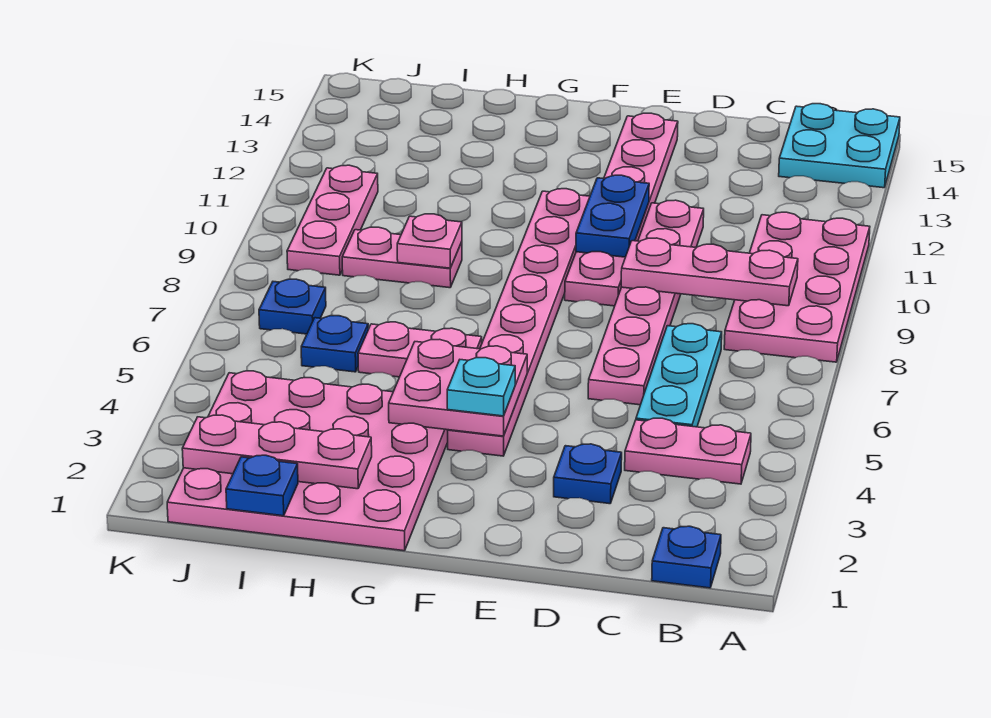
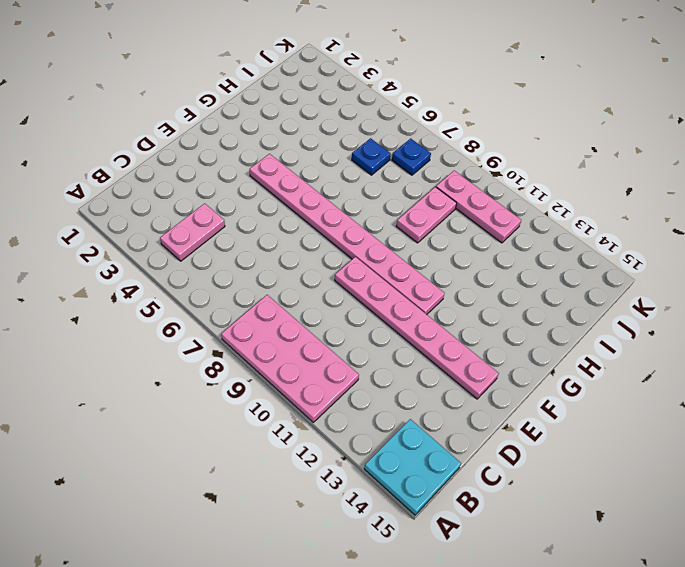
none -> blue 1x1 plate [652,526,721,588]
none -> cyan 1x3 plate [636,324,722,427]
none -> blue 1x1 plate [554,444,622,504]

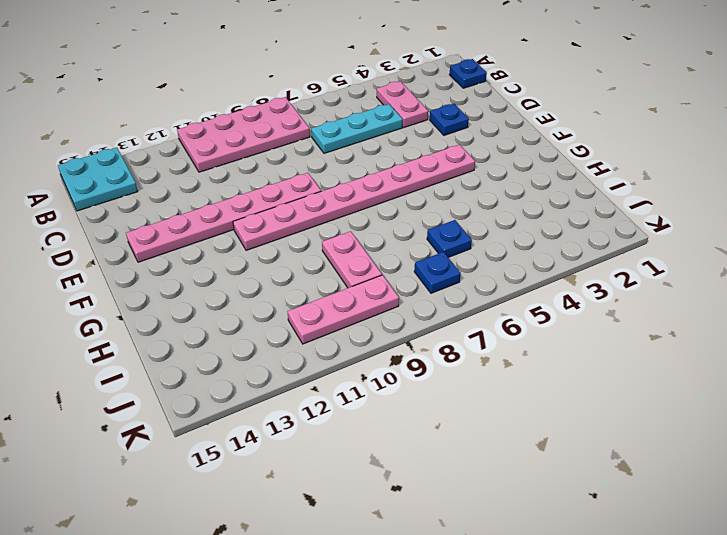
none -> pink 1x6 plate [588,200,704,405]
none -> pink 4x4 plate [167,371,448,551]
none -> pink 1x2 plate [358,322,482,377]

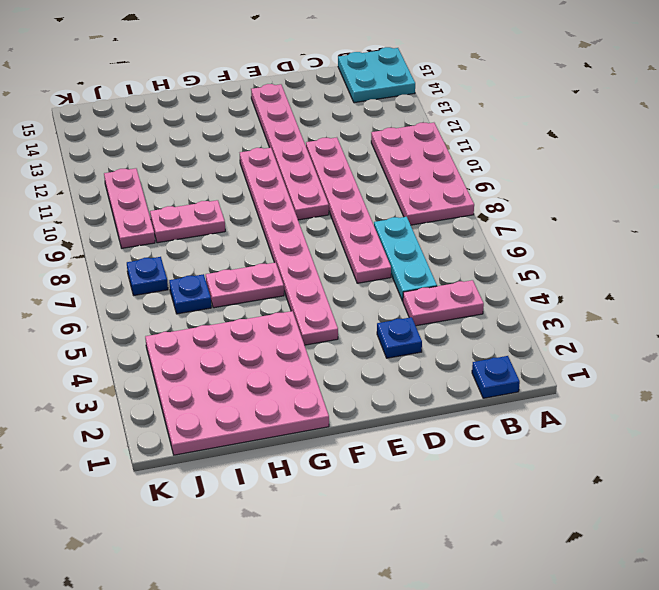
none -> pink 1x3 plate [621,238,798,306]
none -> blue 1x2 plate [576,175,649,257]
none -> pink 2x2 plate [389,339,527,436]

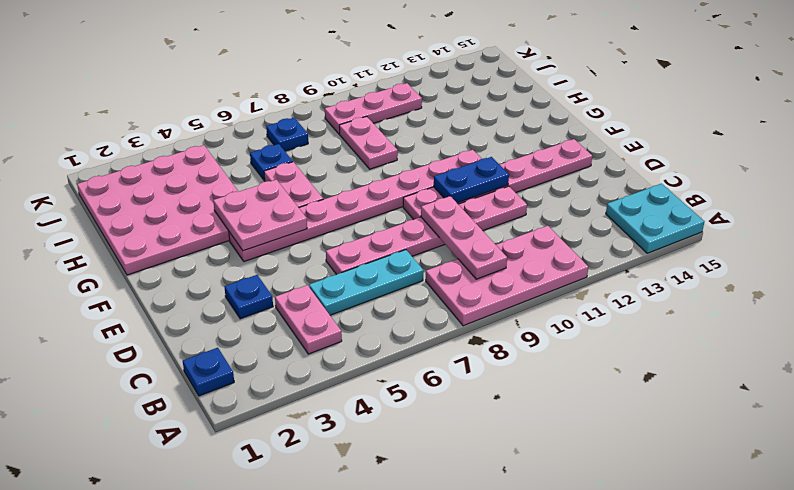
none -> pink 1x3 plate [182,415,372,489]
none -> pink 1x1 plate [397,214,462,268]
none -> blue 1x1 plate [226,455,298,516]

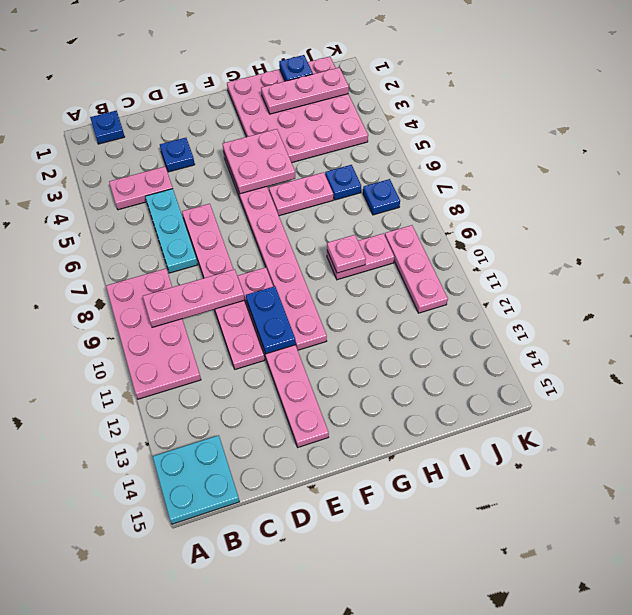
none -> cyan 1x1 plate [447,357,515,416]

